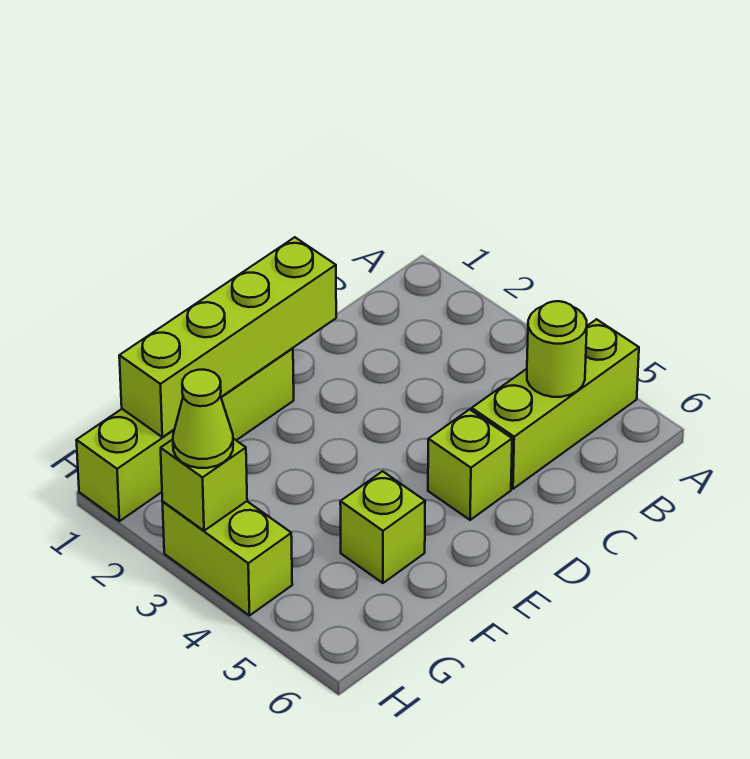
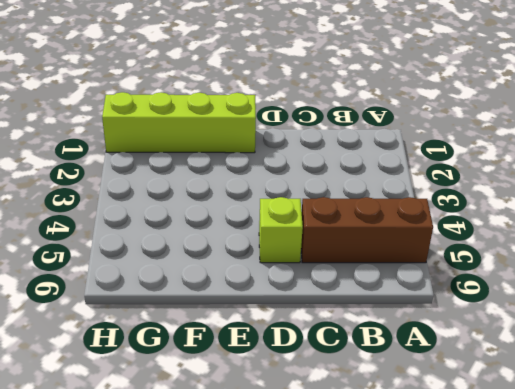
brown 1x3 brick [301,197,433,263] -> lime 1x3 brick [472,319,639,489]
none -> lime 1x1 brick [340,471,425,583]
none -> lime 1x2 brick [163,501,292,616]

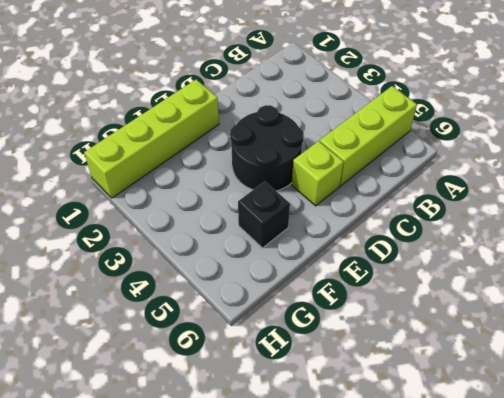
black 2x2 round brick [230,105,304,191] -> none
black 1x1 brick [238,181,290,248] -> lime 1x1 brick [340,471,425,583]
none -> lime 1x2 brick [163,501,292,616]
none -> lime 1x1 round brick [527,301,587,397]

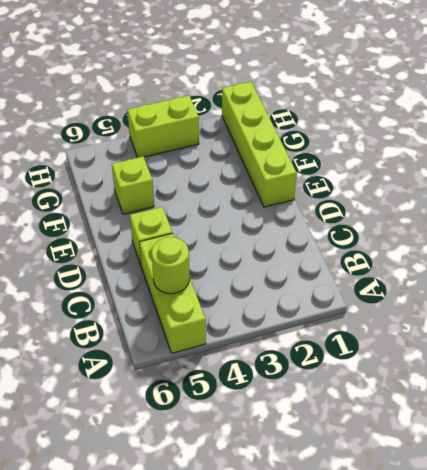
none -> lime 1x4 brick [119,237,336,437]
none -> lime 1x1 brick [161,439,247,531]

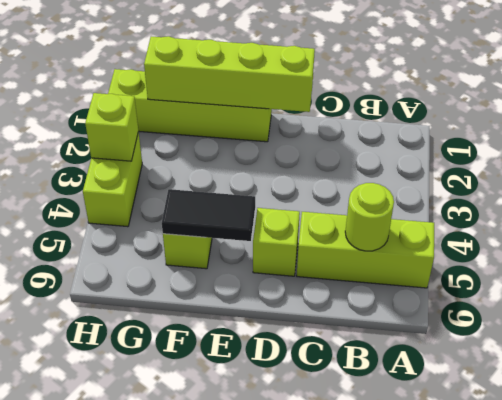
black 1x2 tile [162,189,255,241] -> none
none -> lime 1x1 cone [173,370,233,468]

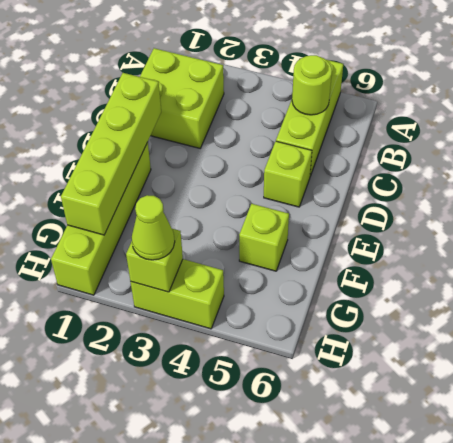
lime 2x2 brick [140,48,224,148] -> none

